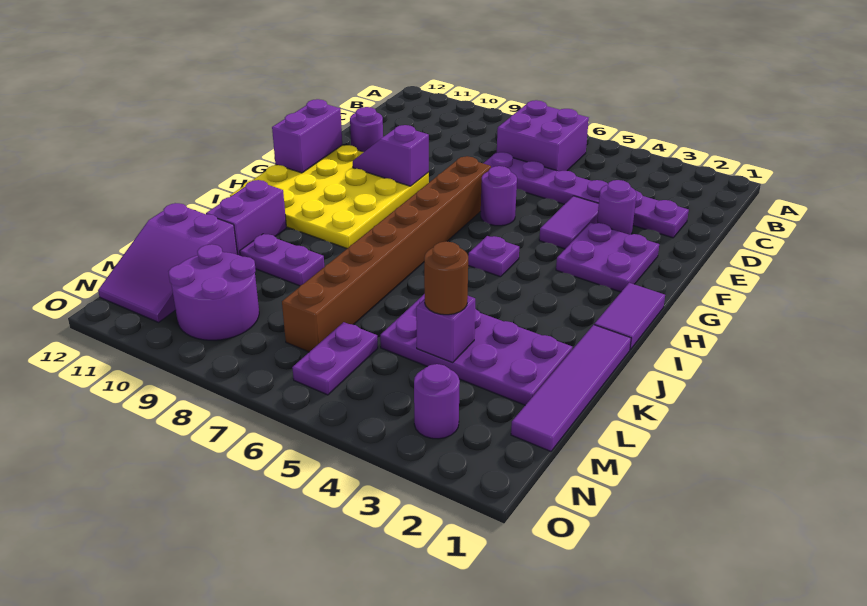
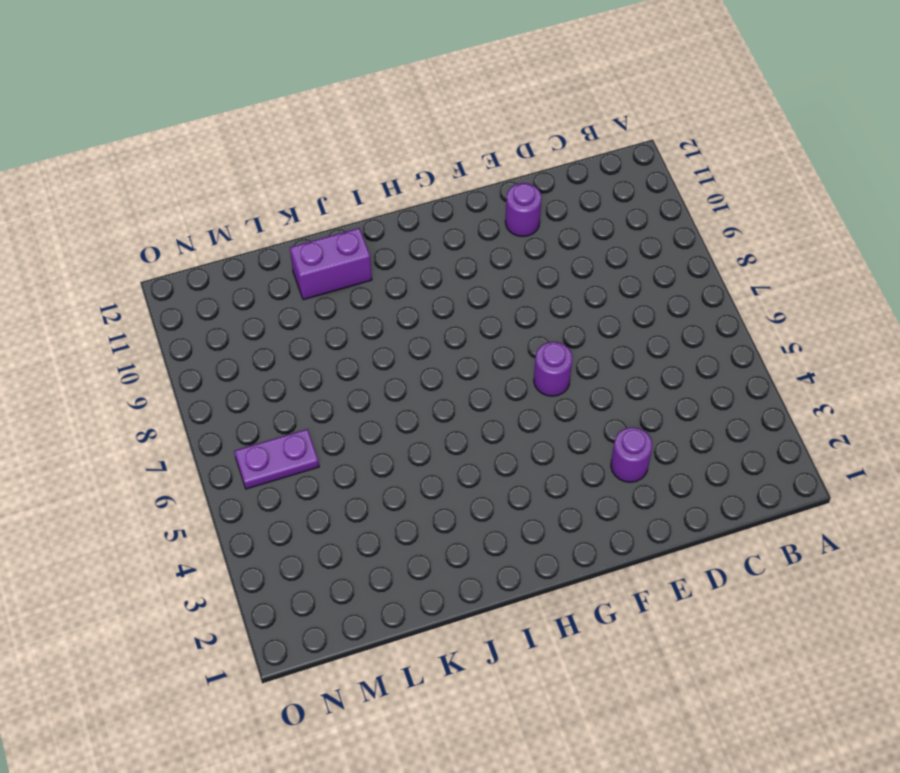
none -> purple 2x2 brick [497,100,589,171]
none -> purple 1x6 plate [483,152,689,238]
none -> purple 1x2 tile [539,196,599,249]

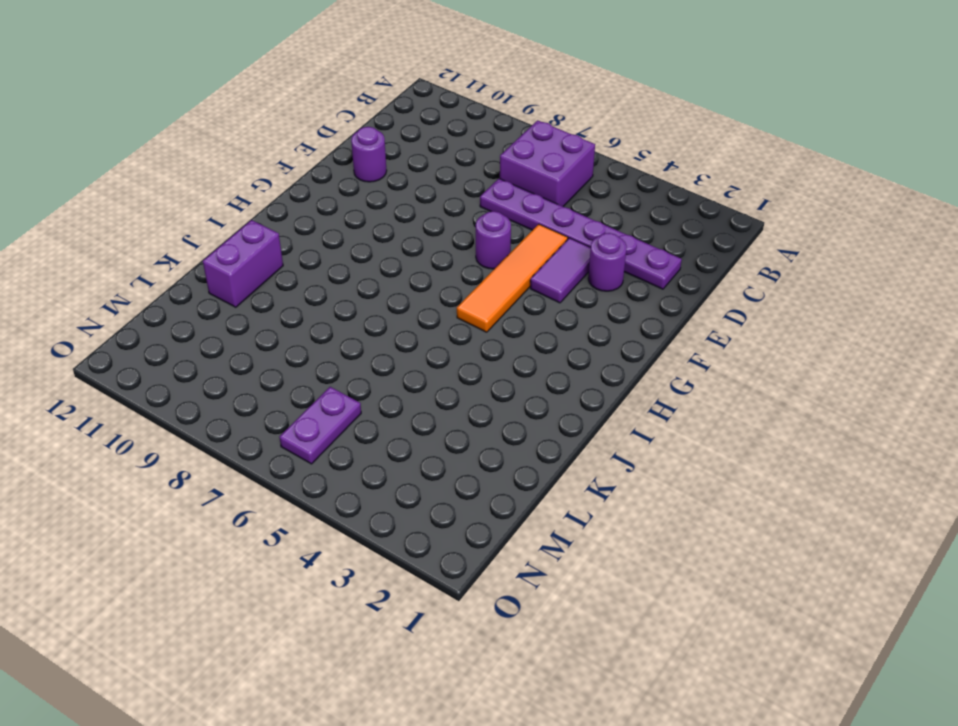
orange 1x4 tile [457,224,568,332] -> purple 1x1 plate [468,236,519,277]
none -> purple 2x2 plate [556,223,659,292]
none -> brown 1x8 brick [282,156,491,352]
none -> yellow 4x4 plate [230,145,429,248]

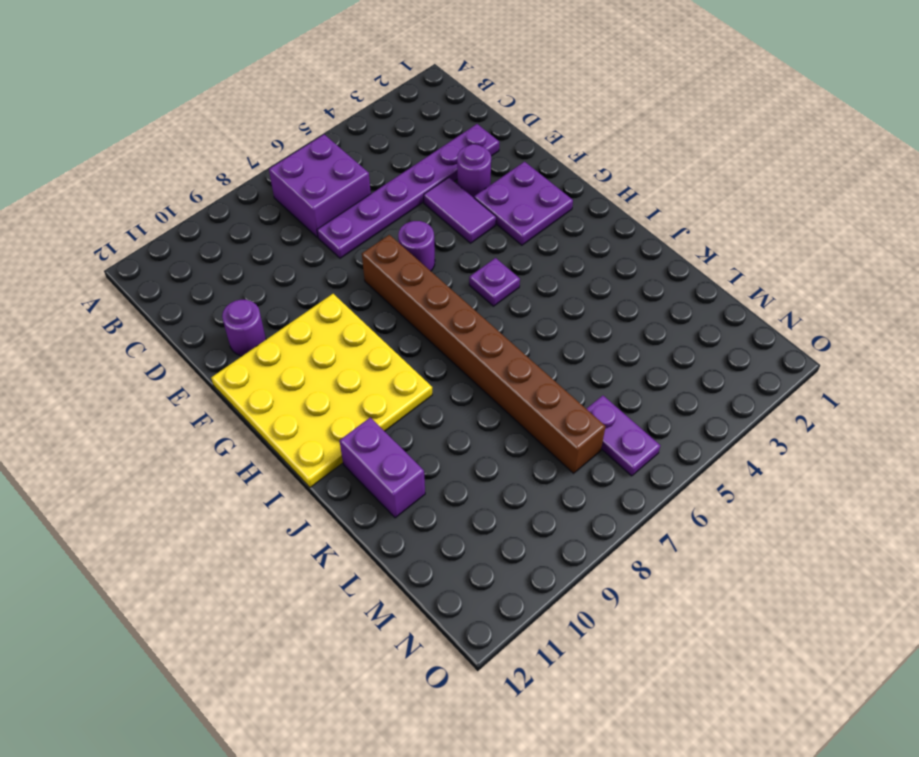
none -> purple 1x2 tile [594,283,665,350]
none -> purple 1x4 tile [511,325,631,451]
none -> purple 2x4 plate [380,294,572,405]

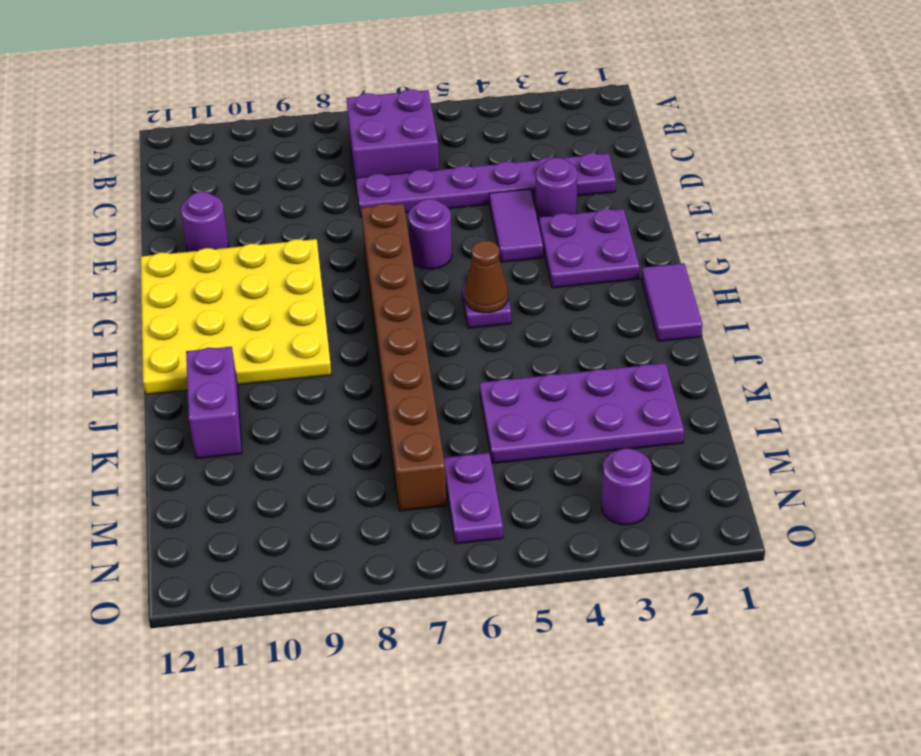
brown 1x1 cone [465,241,508,313] -> none
none -> purple 1x4 tile [511,325,631,451]
none -> purple 1x2 plate [240,234,324,286]
none -> purple 2x3 slope [98,203,237,322]

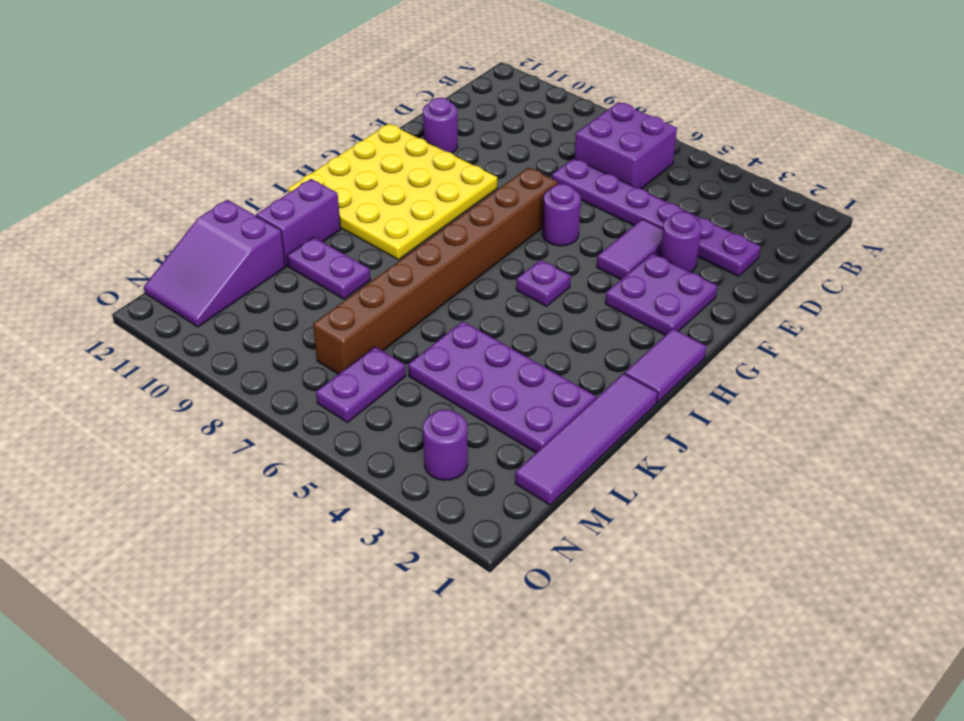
none -> purple 2x2 round brick [168,244,259,340]
none -> purple 1x2 slope [353,125,429,186]
none -> purple 1x2 brick [272,99,342,173]

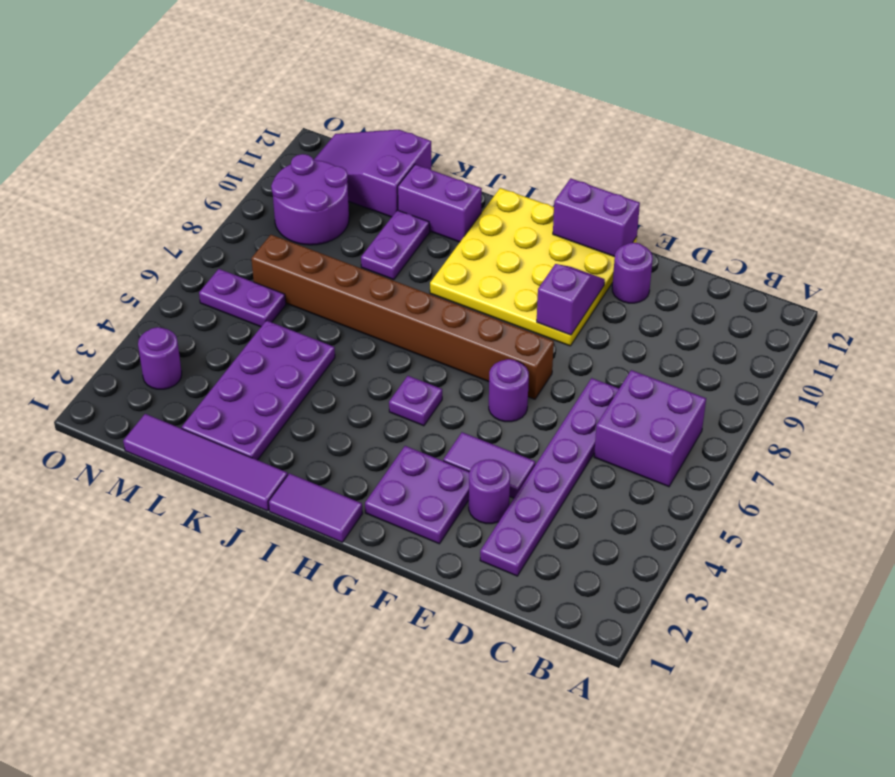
none -> purple 1x1 brick [416,296,475,363]
none -> brown 1x1 round brick [424,241,468,315]

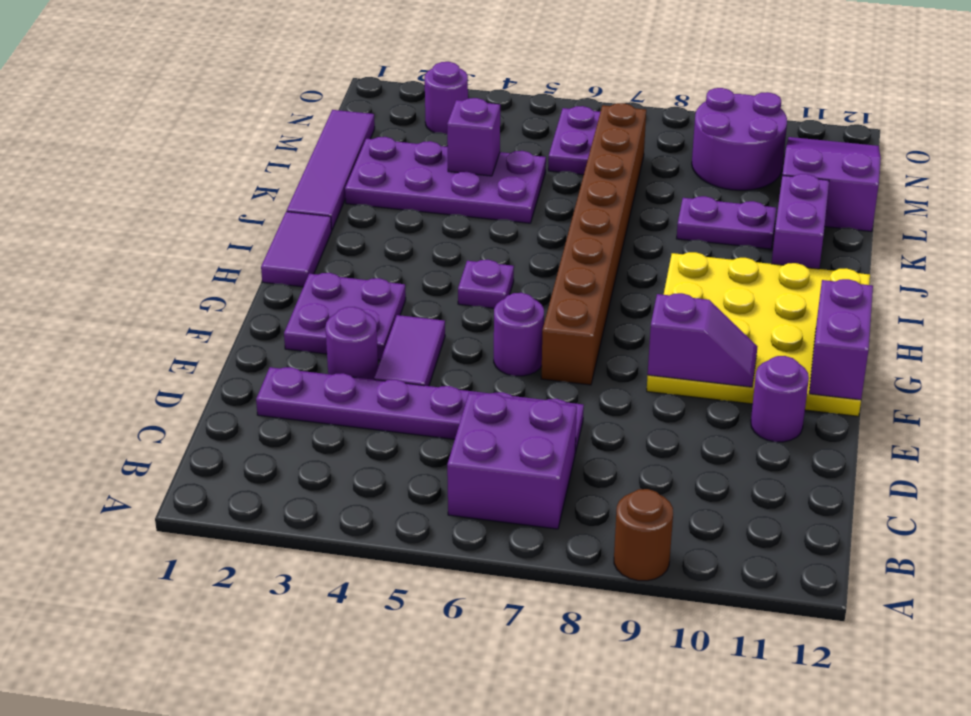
brown 1x1 round brick [614,489,673,581] -> brown 1x1 round brick moved to [424,241,468,315]

